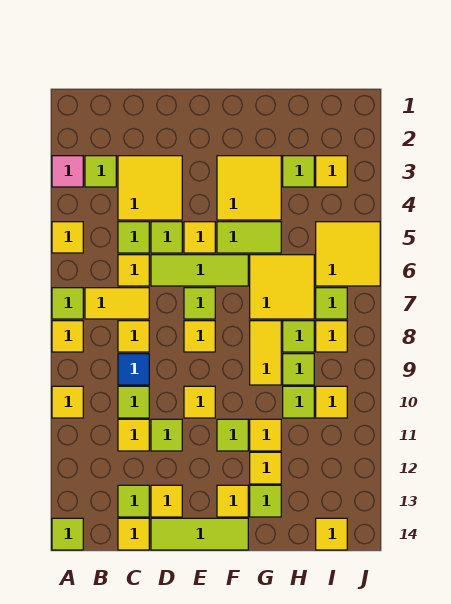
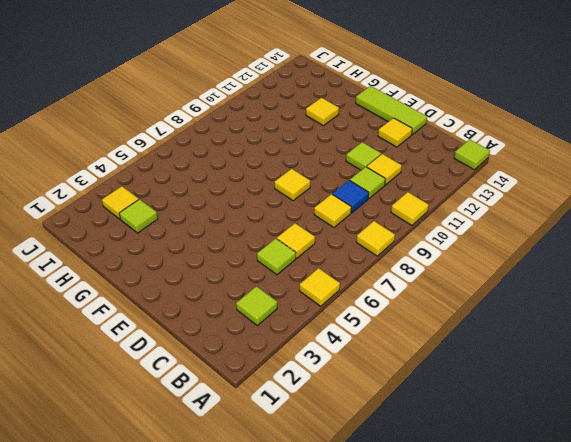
none -> pink 1x1 tile [52,156,83,187]
none -> lime 1x1 tile [52,288,83,319]
none -> yellow 1x2 tile [85,288,149,319]
none -> yellow 2x2 tile [118,156,182,220]

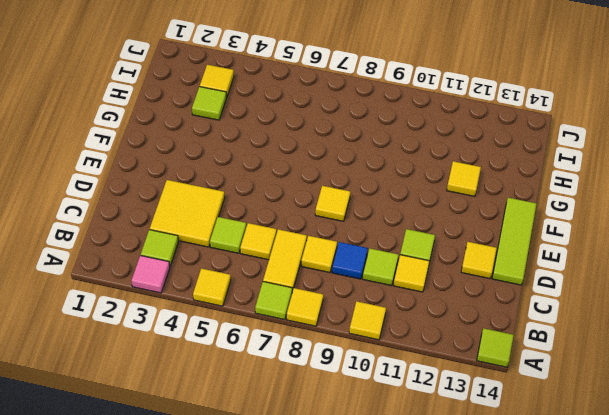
none -> lime 1x1 tile [118,485,149,517]
none -> yellow 1x1 tile [118,518,149,550]
none -> lime 1x1 tile [151,222,182,253]
none -> lime 1x3 tile [151,255,248,286]

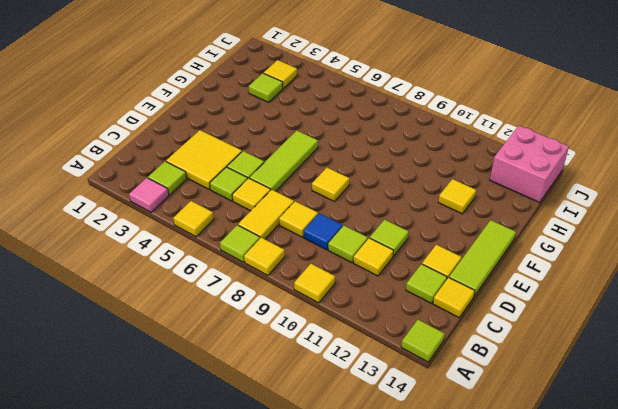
pink 2x2 brick [490,126,569,203] -> yellow 1x1 tile [316,518,347,550]
none -> yellow 1x1 tile [184,222,215,253]
none -> lime 1x1 tile [184,288,215,319]
none -> yellow 1x1 tile [184,386,215,418]
none -> yellow 2x2 tile [217,156,281,220]

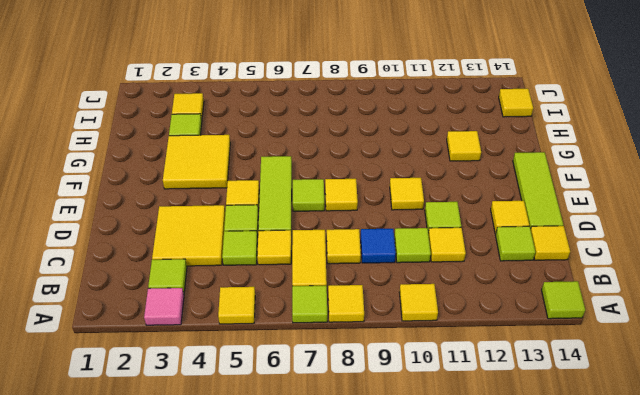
none -> lime 1x2 tile [217,222,281,253]
none -> lime 1x1 tile [217,419,248,451]
none -> yellow 1x1 tile [217,485,248,517]
none -> yellow 2x2 tile [250,255,314,319]

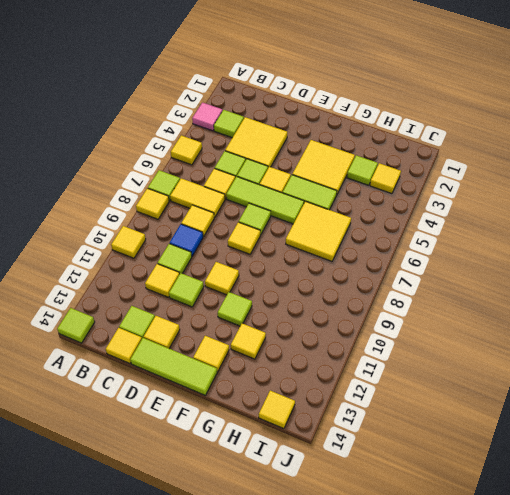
none -> yellow 1x2 tile [250,321,281,385]
none -> yellow 1x1 tile [250,419,281,451]
none -> lime 1x1 tile [250,485,281,517]
none -> lime 1x1 tile [283,321,314,352]

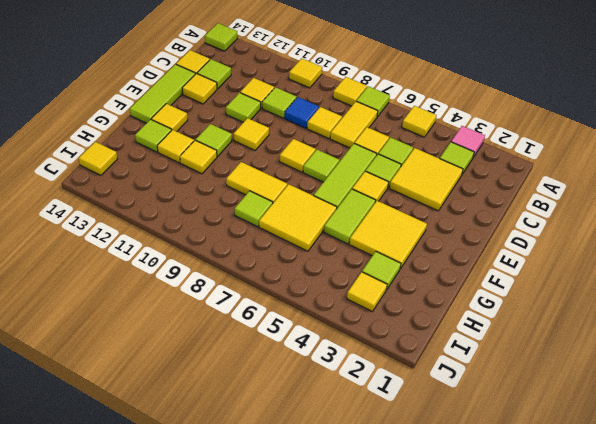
none -> lime 1x1 tile [283,354,314,385]
none -> lime 1x1 tile [283,386,314,418]
none -> yellow 2x2 tile [316,222,380,286]
none -> lime 1x1 tile [316,288,347,319]

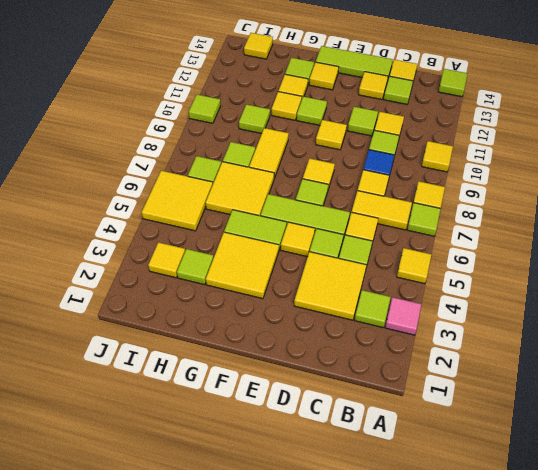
lime 1x1 tile [189,95,220,123] -> lime 1x1 tile moved to [283,354,314,385]
none -> yellow 1x1 tile [316,321,347,352]
none -> yellow 1x1 tile [316,386,347,418]

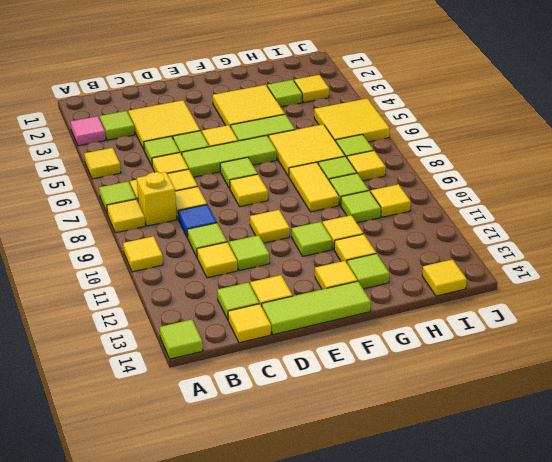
yellow 1x1 brick [137,172,177,226] -> none

